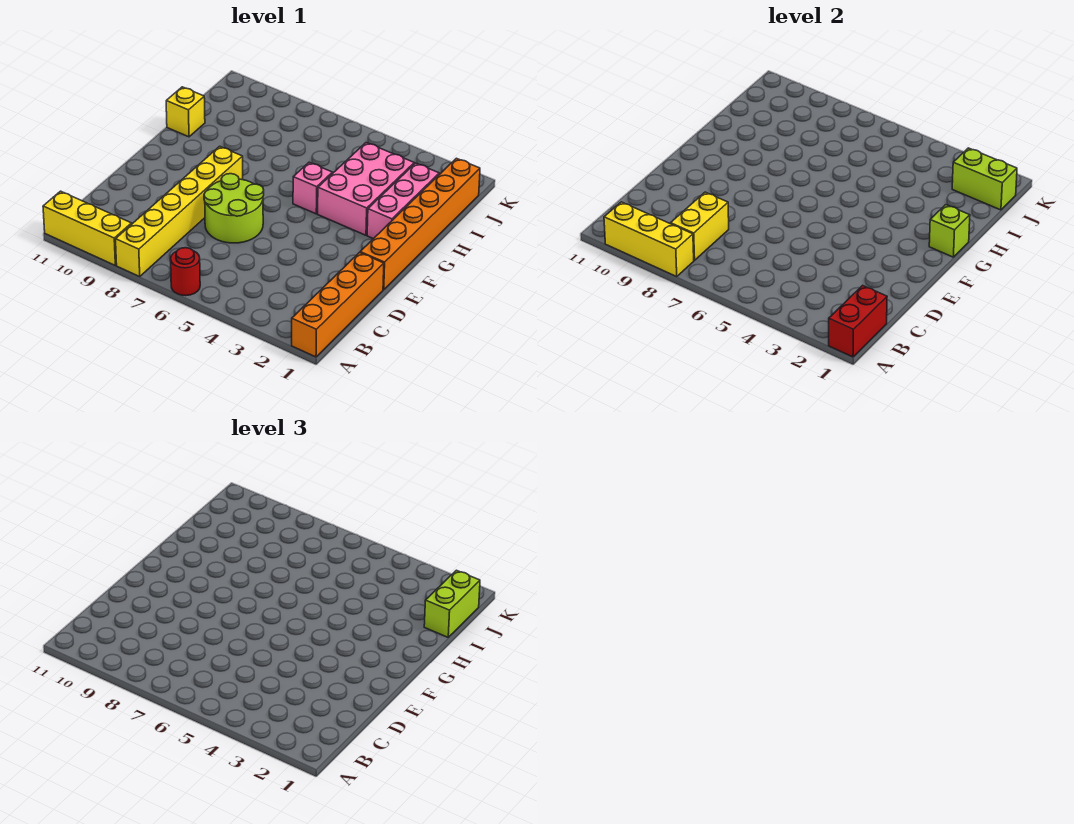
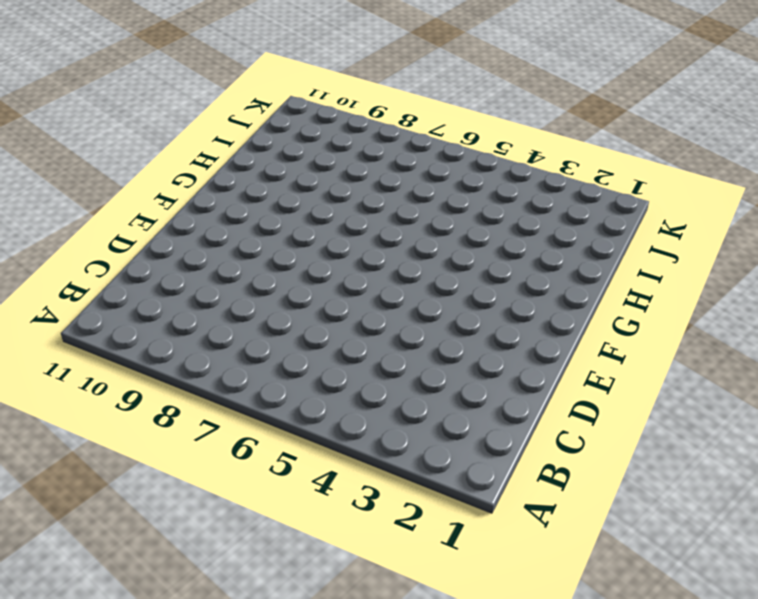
none -> orange 1x4 brick [292,253,384,357]
none -> red 1x1 round brick [171,248,200,296]
none -> yellow 1x6 brick [116,146,243,276]

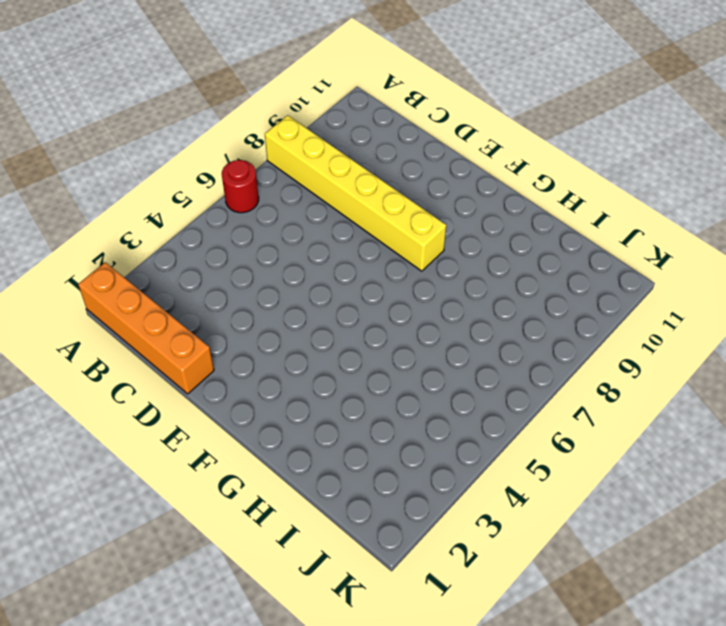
none -> yellow 1x3 brick [43,191,132,265]
none -> lime 2x2 round brick [204,174,264,243]
none -> orange 1x6 brick [360,158,480,290]

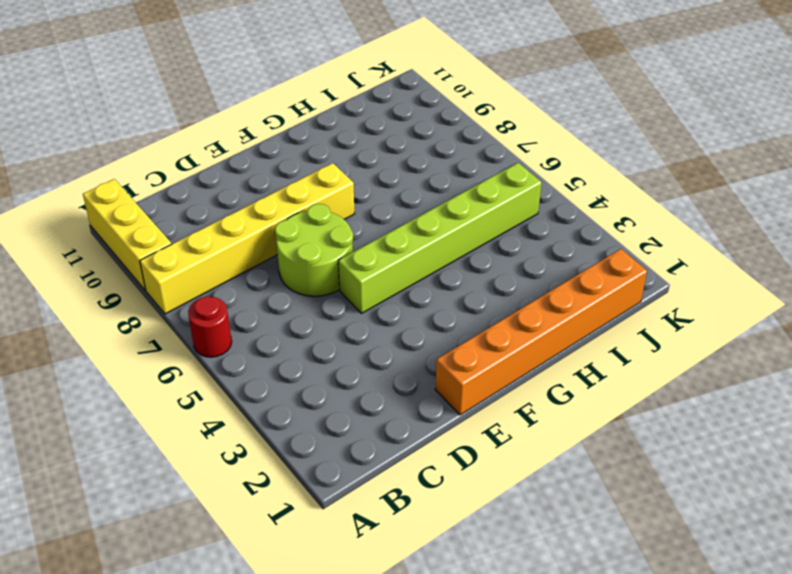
lime 1x6 brick [338,163,542,313] -> pink 1x1 brick [293,162,332,214]
none -> orange 1x4 brick [292,253,384,357]
none -> pink 1x3 brick [367,163,439,239]
none -> pink 2x3 brick [318,143,414,235]

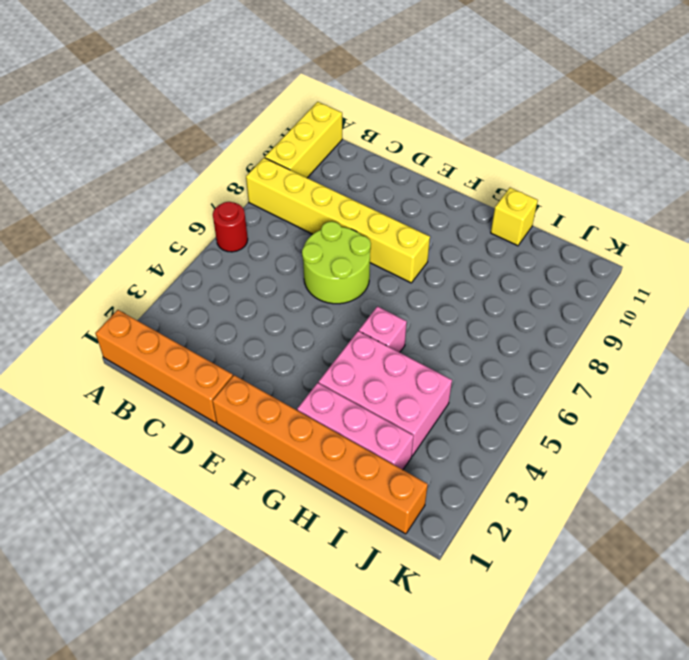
none -> red 1x2 brick [829,285,887,357]
none -> yellow 1x3 brick [604,202,694,276]
none -> yellow 1x2 brick [671,192,729,260]

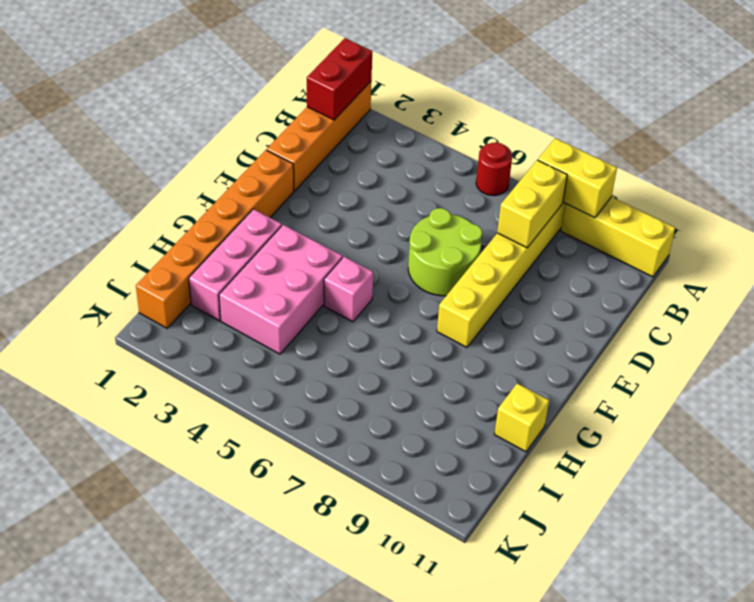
yellow 1x2 brick [538,138,617,218] -> yellow 1x3 brick [604,202,694,276]
none -> lime 1x1 brick [929,205,970,257]
none -> lime 1x2 brick [952,148,1017,210]
none -> lime 1x2 brick [424,570,480,637]

